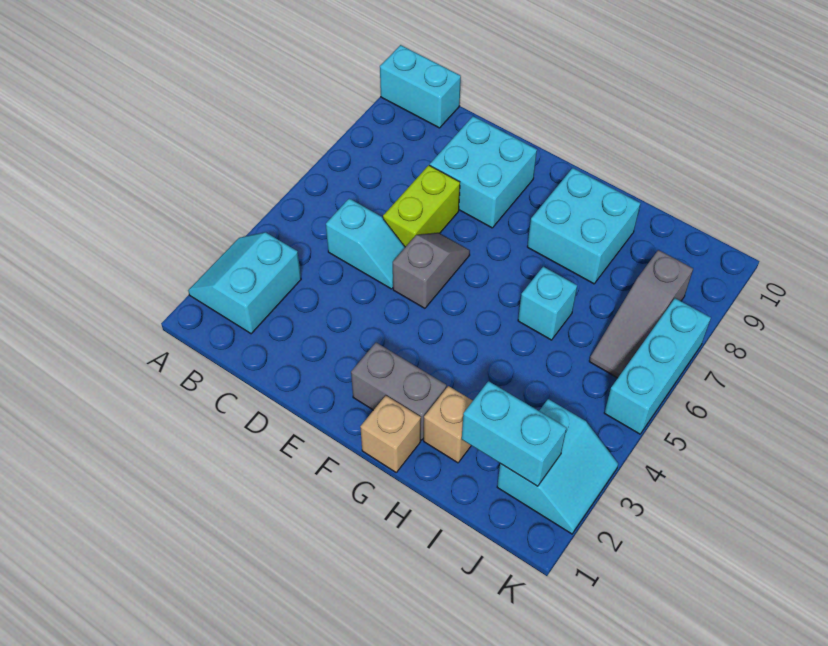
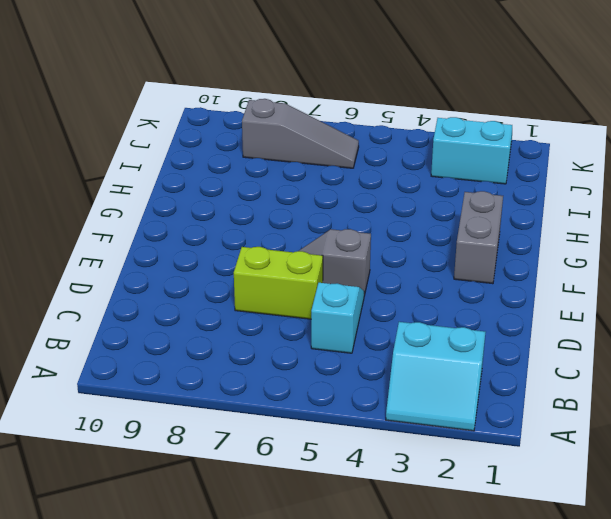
none -> cyan 1x2 brick [380,45,461,128]
none -> cyan 2x2 brick [430,116,537,228]
none -> tan 1x1 brick [360,396,421,472]

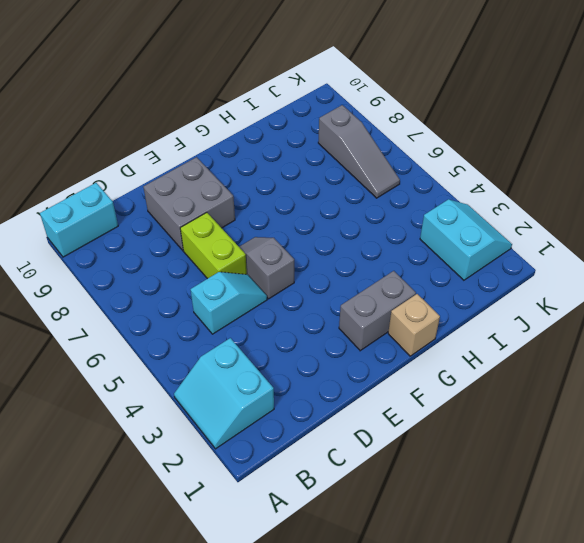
grey 2x2 brick [143,157,235,250] -> cyan 2x2 brick [430,116,537,228]
none -> cyan 2x2 brick [527,168,641,284]
none -> tan 1x1 brick [424,386,473,463]
none -> cyan 1x1 brick [518,267,577,340]

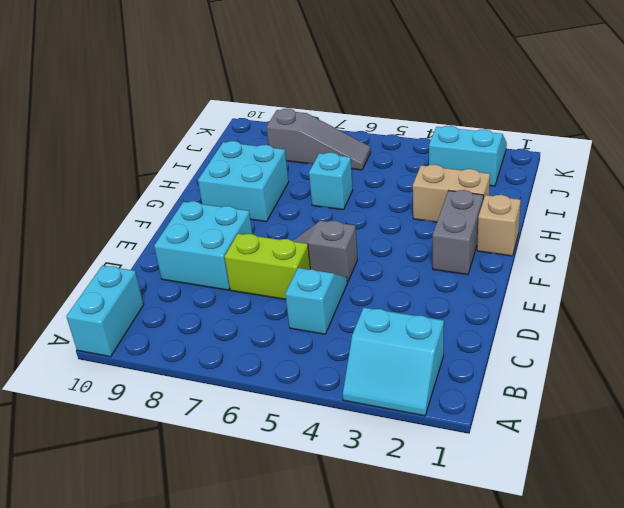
tan 1x2 brick [413,165,490,222] -> tan 1x1 brick [424,386,473,463]
none -> cyan 1x3 brick [604,298,711,434]
none -> cyan 1x2 brick [462,381,567,486]

